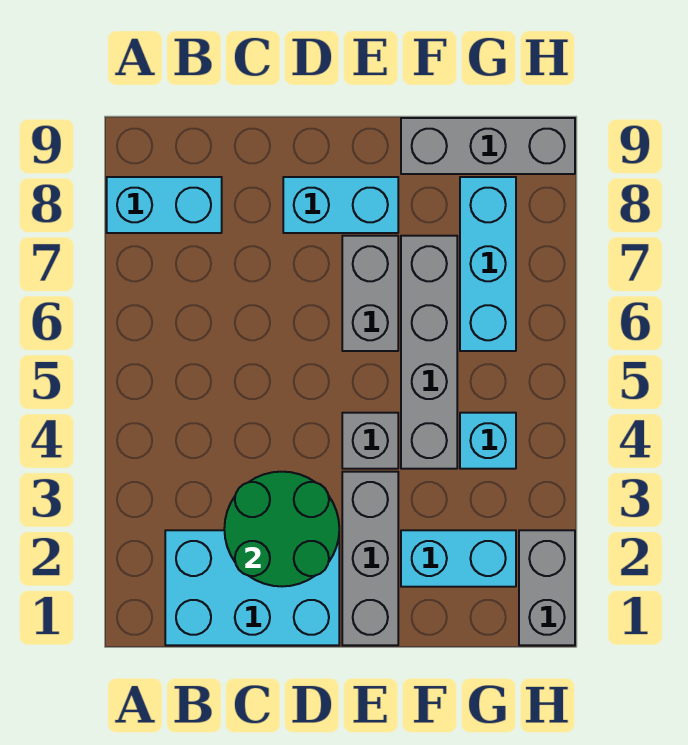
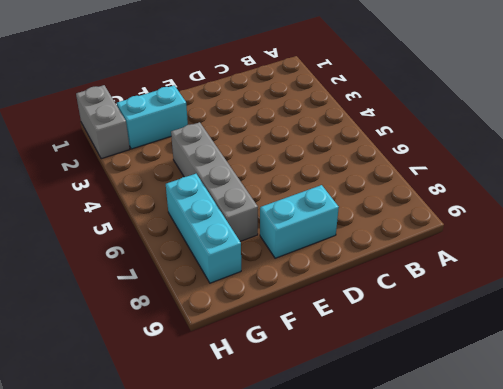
none -> cyan 1x2 brick [107,177,222,233]
none -> cyan 2x3 brick [165,530,339,645]
none -> grey 1x3 brick [342,472,398,645]

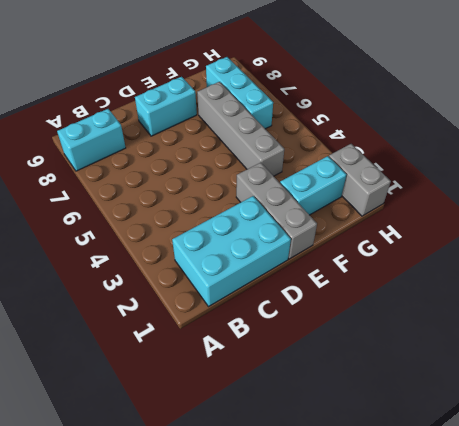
none -> grey 1x1 brick [342,413,398,469]
none -> grey 1x2 brick [342,236,398,351]
none -> grey 1x3 brick [401,118,575,174]

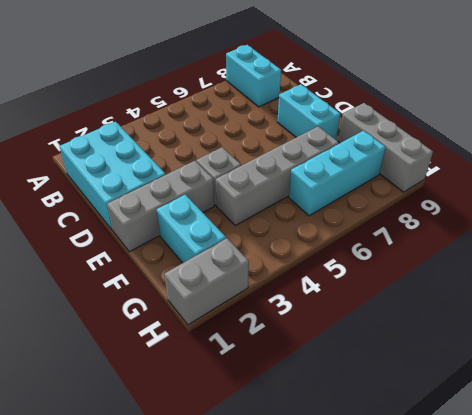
none -> grey 1x2 brick [342,236,398,351]
none -> cyan 1x1 brick [460,413,516,469]
none -> green 2x2 round brick [224,472,339,586]

